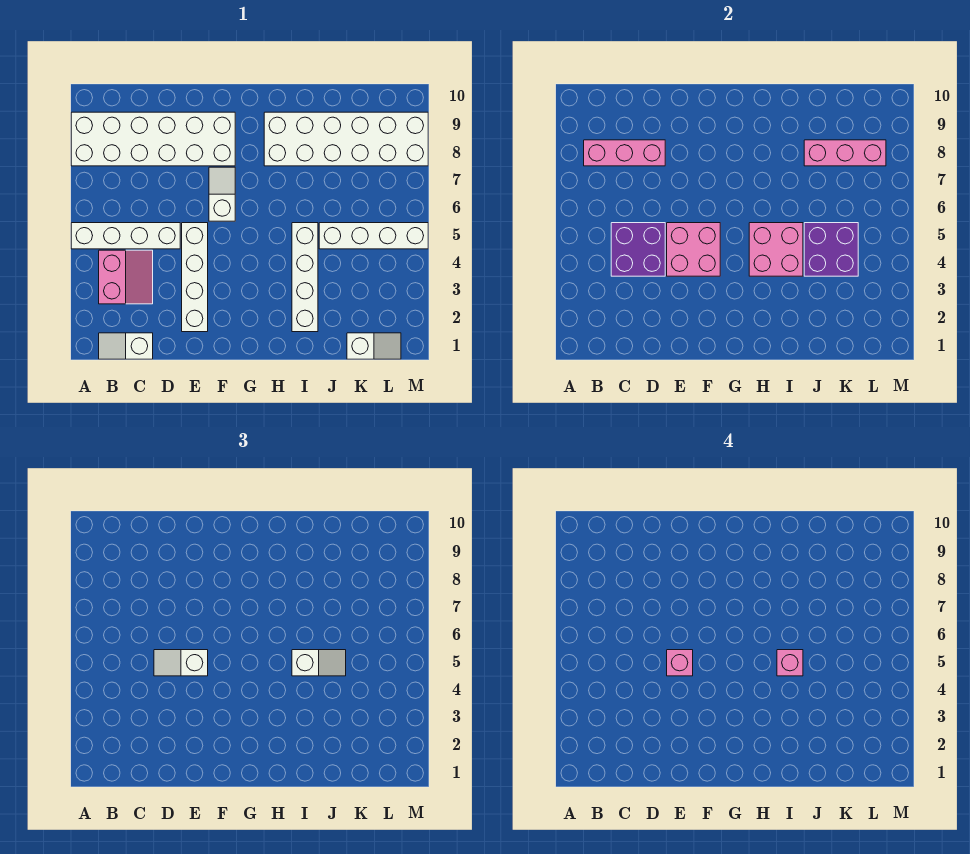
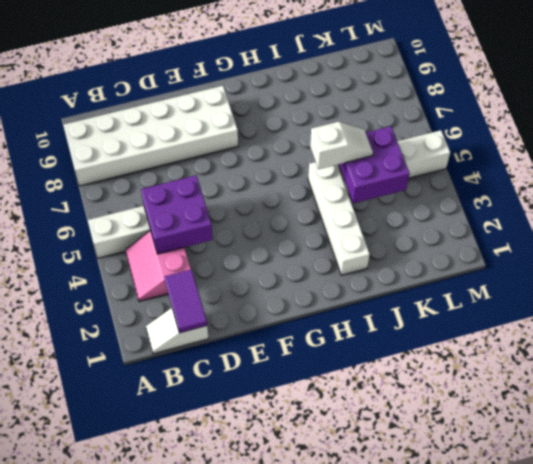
pink 2x2 slope [125,230,191,301] -> pink 2x2 slope turned to [99,250,153,304]
purple 1x2 tile [164,269,207,333] -> none
none -> white 1x4 brick [182,223,208,332]
none -> white 1x2 slope [209,167,235,221]
none -> white 2x6 brick [264,112,428,166]

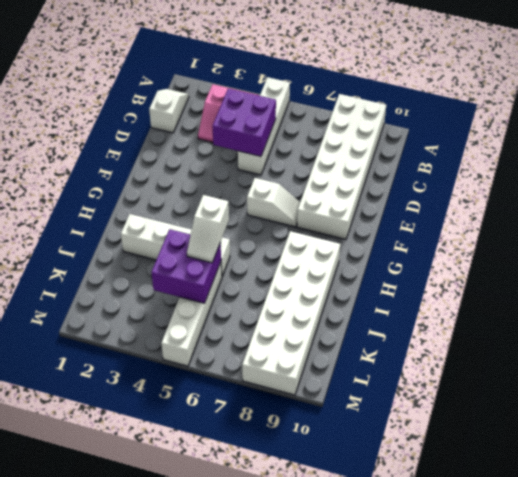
none -> white 1x4 brick [182,223,208,332]
none -> white 1x2 slope [347,333,401,359]
none -> pink 1x3 brick [584,140,665,166]

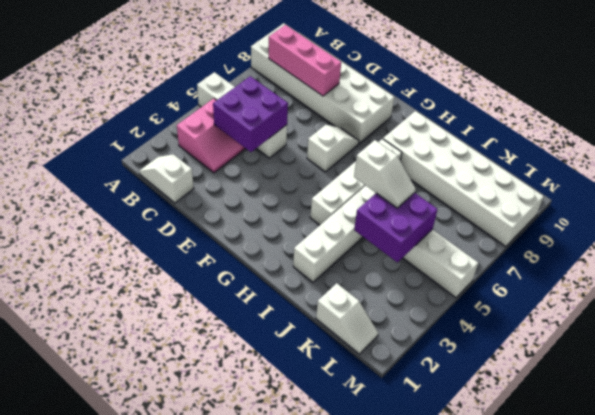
white 1x4 brick [310,139,402,225] -> white 1x4 brick moved to [182,223,208,332]
none -> pink 2x2 brick [667,223,720,276]
none -> pink 2x2 brick [749,223,803,276]
none -> pink 1x3 brick [804,140,886,166]

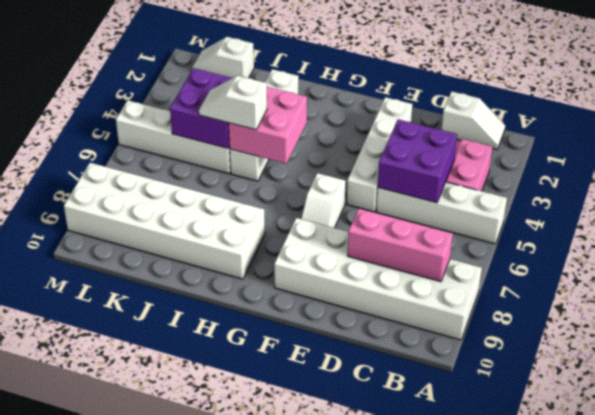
none -> pink 2x2 brick [667,223,720,276]
none -> pink 1x3 brick [804,140,886,166]
none -> white 1x2 slope [154,650,208,676]

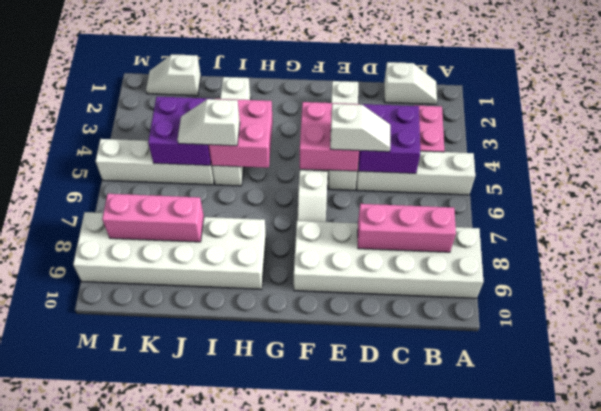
none -> pink 1x1 brick [667,650,693,676]
none -> pink 1x1 brick [777,650,803,676]

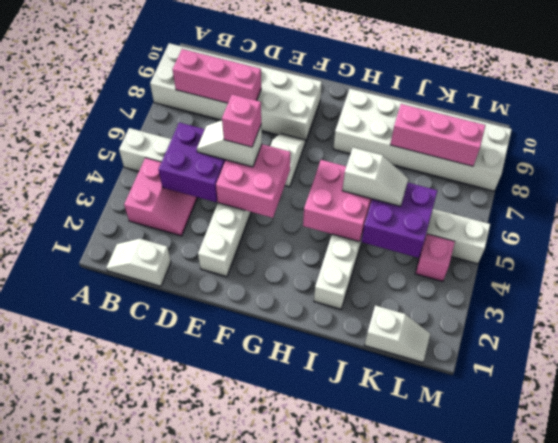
pink 1x1 brick [415,234,455,281] -> pink 1x1 brick moved to [777,650,803,676]

